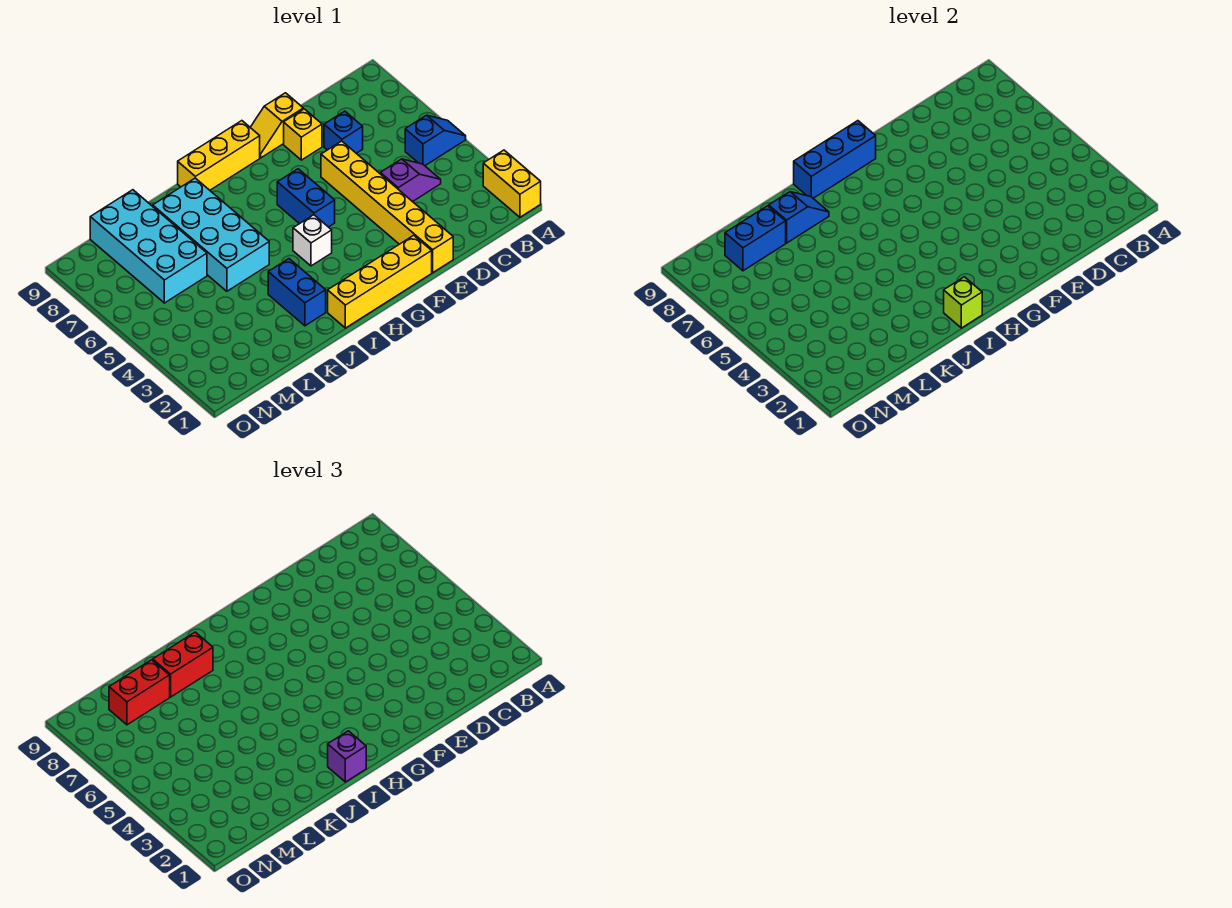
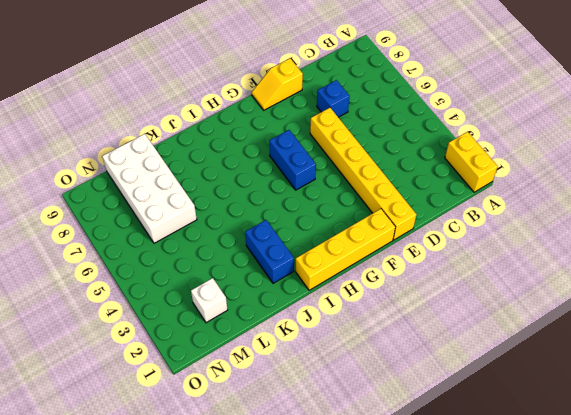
white 2x4 brick [102,134,197,243] -> cyan 2x4 brick [90,190,207,303]
white 1x1 brick [191,278,228,323] -> white 1x1 brick moved to [293,215,332,266]
none -> blue 1x2 slope [405,115,466,166]
none -> purple 1x2 slope [380,159,441,202]
none -> yellow 1x1 brick [284,109,322,160]

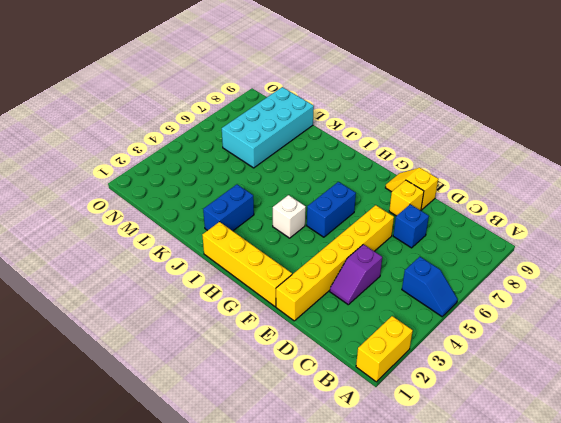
purple 1x2 slope [330,245,382,305] -> purple 1x2 slope turned to [380,159,441,202]
none -> yellow 1x3 brick [178,121,260,190]
none -> cyan 2x4 brick [153,178,269,291]
none -> blue 1x3 brick [794,121,876,198]

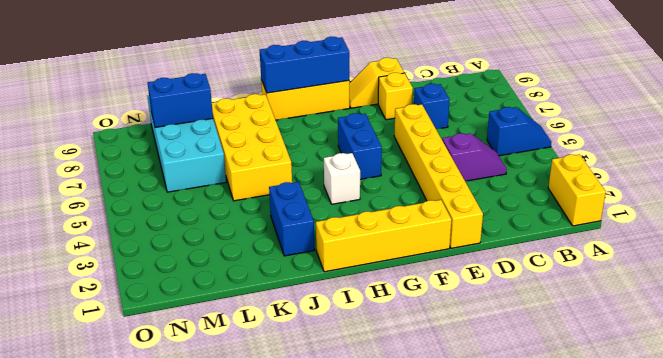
yellow 2x4 brick [212,94,292,201] -> cyan 2x4 brick [153,178,269,291]
none -> lime 1x1 brick [944,277,982,328]
none -> blue 1x2 slope [769,192,829,243]
none -> purple 1x1 brick [328,731,366,782]

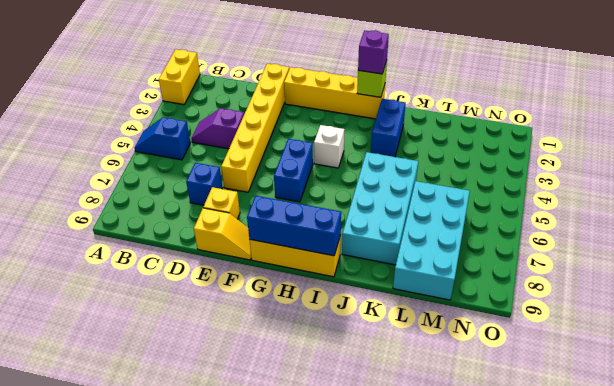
none -> blue 1x2 slope [769,192,829,243]
none -> blue 1x2 brick [725,206,786,271]
none -> red 1x2 brick [153,632,213,697]

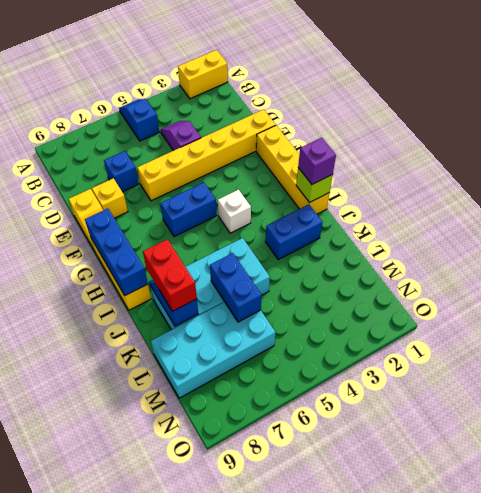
blue 1x2 brick [210,253,262,322] -> blue 1x2 brick moved to [725,206,786,271]
none -> red 1x2 brick [109,660,170,725]

